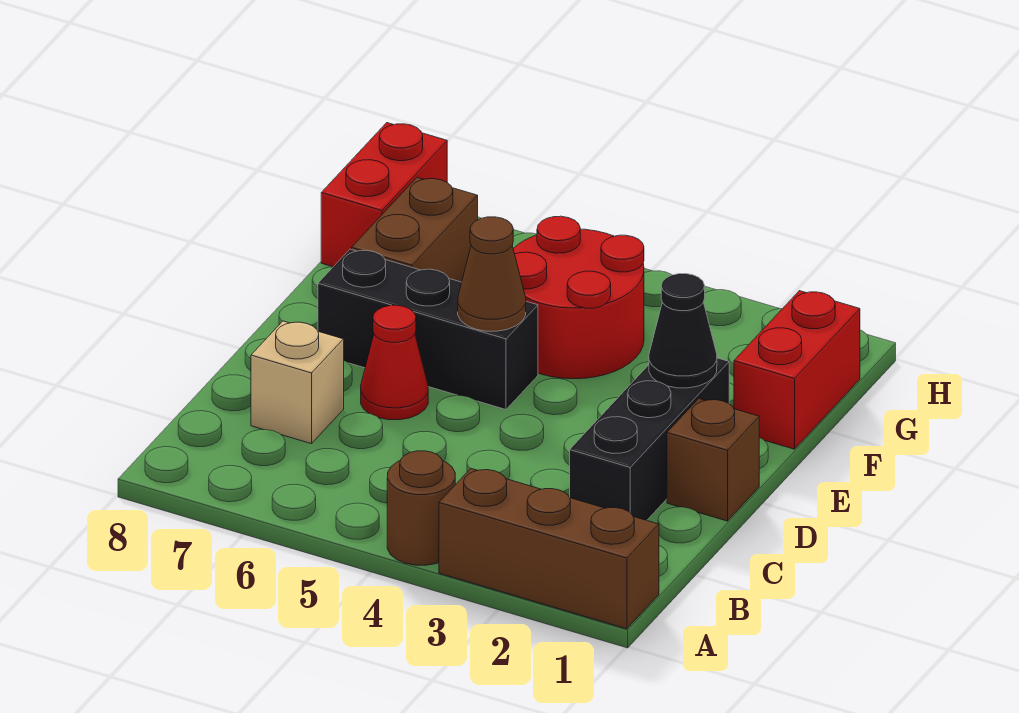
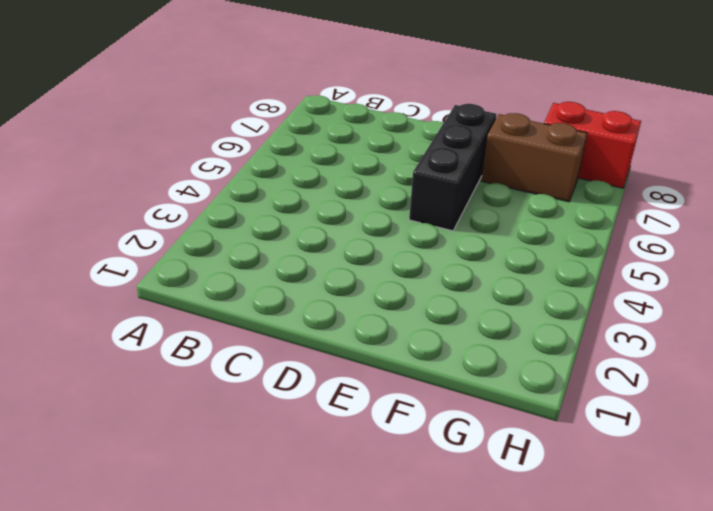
none -> brown 1x3 brick [439,469,659,629]
none -> brown 1x1 round brick [387,451,455,565]
none -> black 1x3 brick [570,358,729,520]

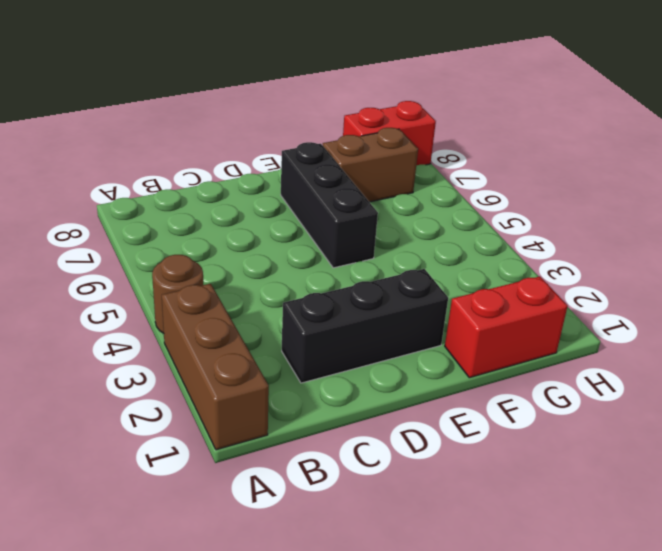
none -> tan 1x1 brick [251,321,344,444]
none -> brown 1x1 brick [667,399,759,521]
none -> red 1x1 cone [361,305,428,420]

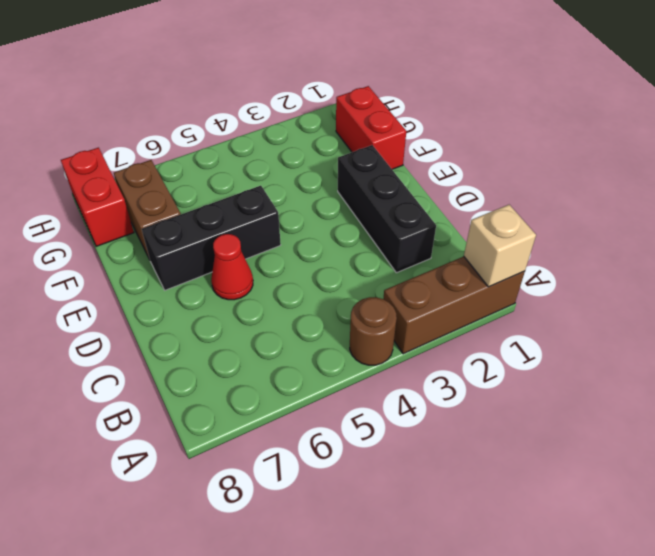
tan 1x1 brick [464,205,536,287] -> tan 1x1 brick moved to [251,321,344,444]
none -> brown 1x1 brick [667,399,759,521]
none -> red 2x2 round brick [513,216,644,379]
none -> black 1x1 cone [649,274,717,388]

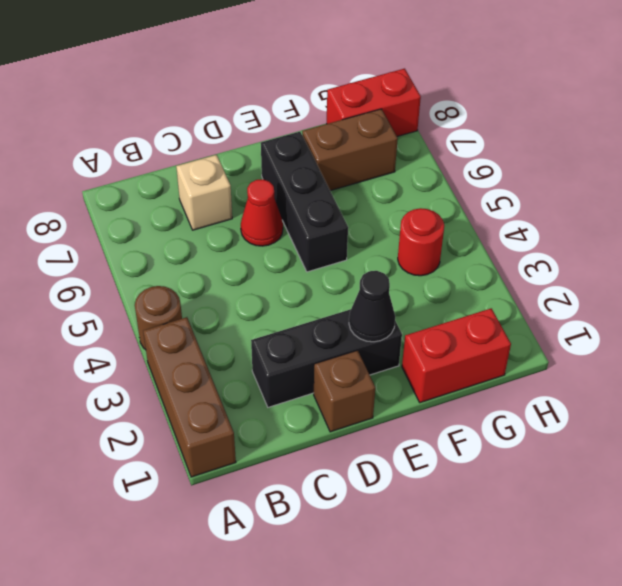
red 1x1 round brick [398,208,444,276] -> red 2x2 round brick [513,216,644,379]
none -> brown 1x1 cone [458,217,526,331]

